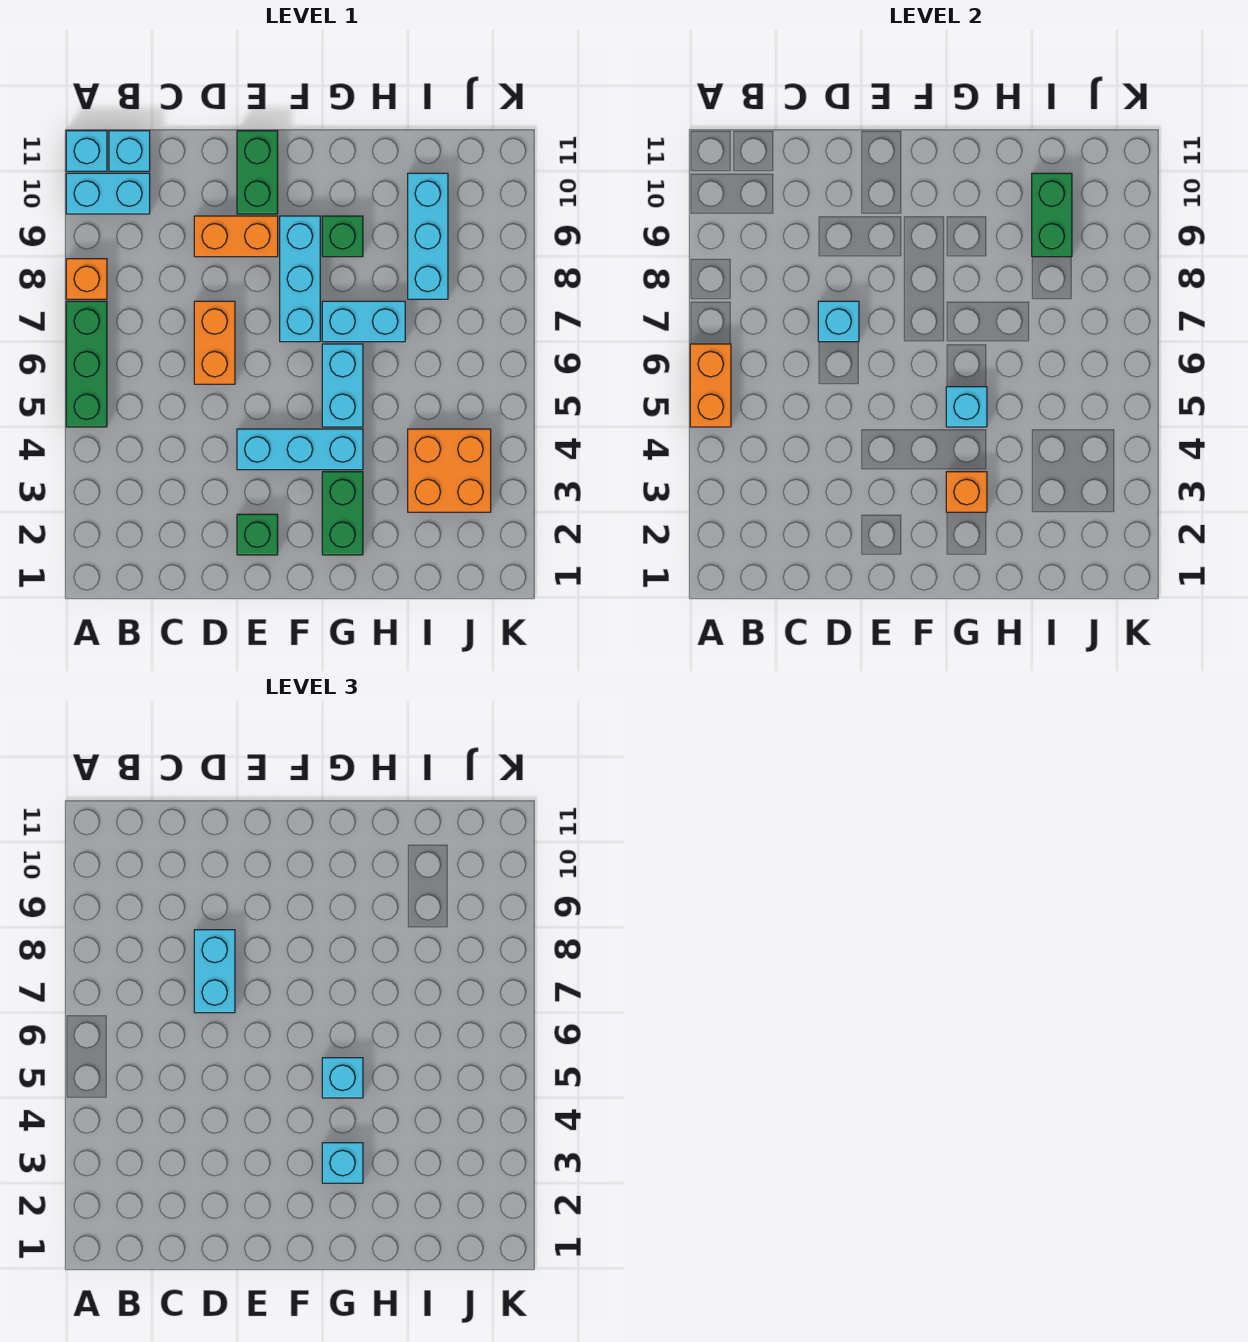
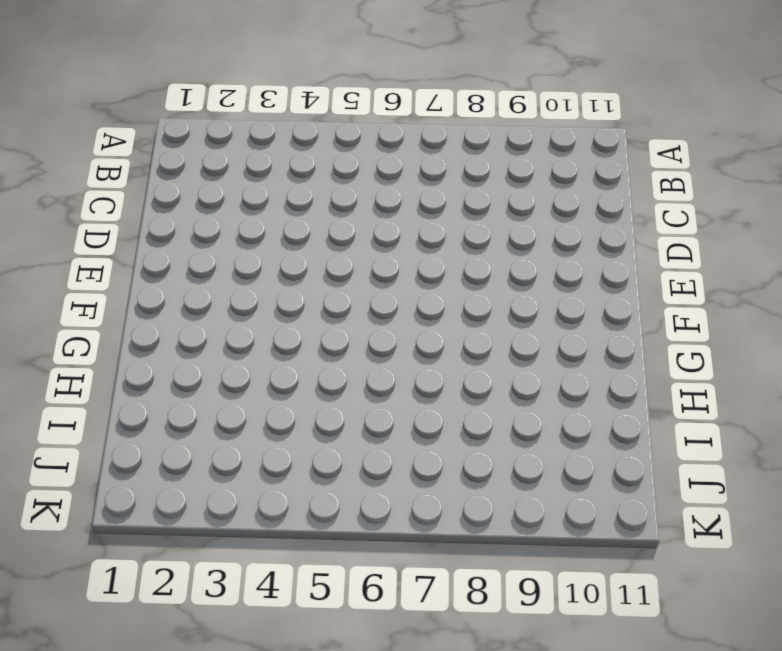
none -> green 1x3 brick [66,301,107,427]
none -> orange 1x1 brick [66,259,107,299]
none -> cyan 1x2 brick [66,173,150,214]

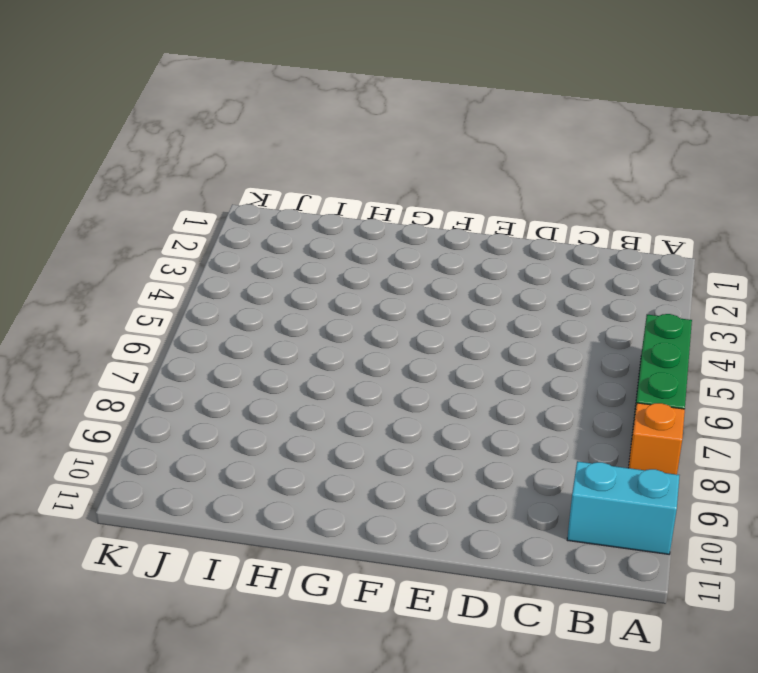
none -> cyan 1x1 brick [66,131,107,171]
none -> cyan 1x1 brick [109,131,150,171]
none -> orange 1x2 brick [194,301,235,384]

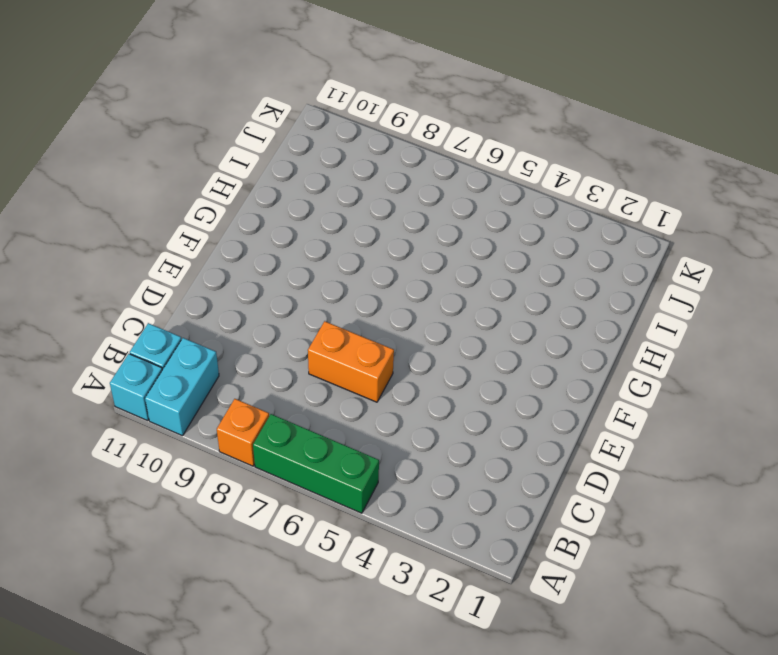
none -> orange 1x2 brick [194,216,278,257]
none -> green 1x1 brick [237,514,278,555]
none -> cyan 1x3 brick [237,429,363,470]

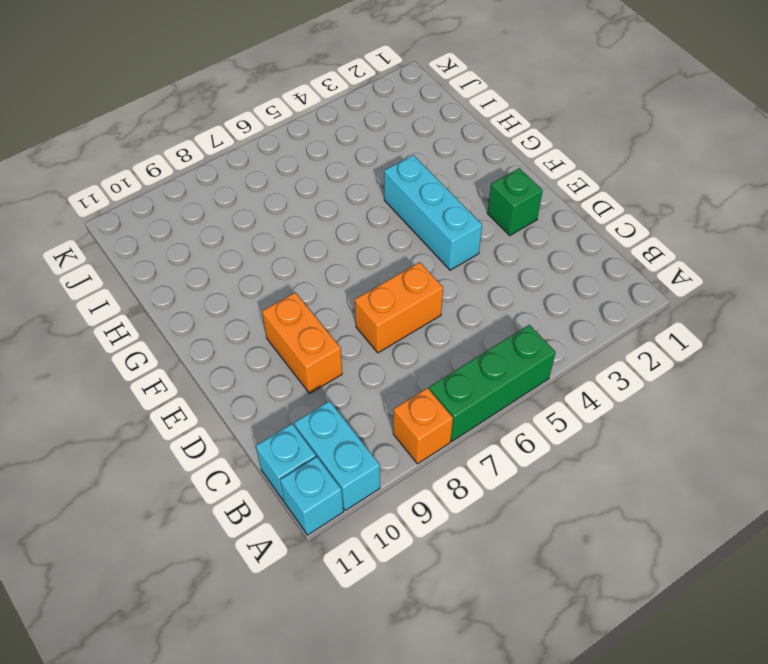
none -> green 1x2 brick [237,131,278,214]
none -> cyan 1x3 brick [280,216,320,342]
none -> green 1x2 brick [322,472,363,555]

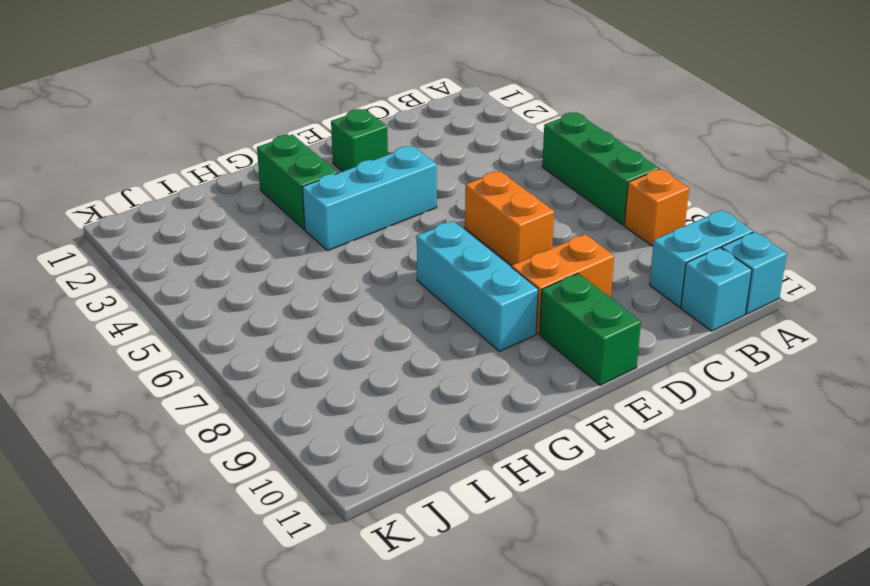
none -> cyan 1x2 brick [322,344,363,427]
none -> cyan 1x2 brick [322,301,405,342]
none -> green 1x1 brick [322,216,363,257]

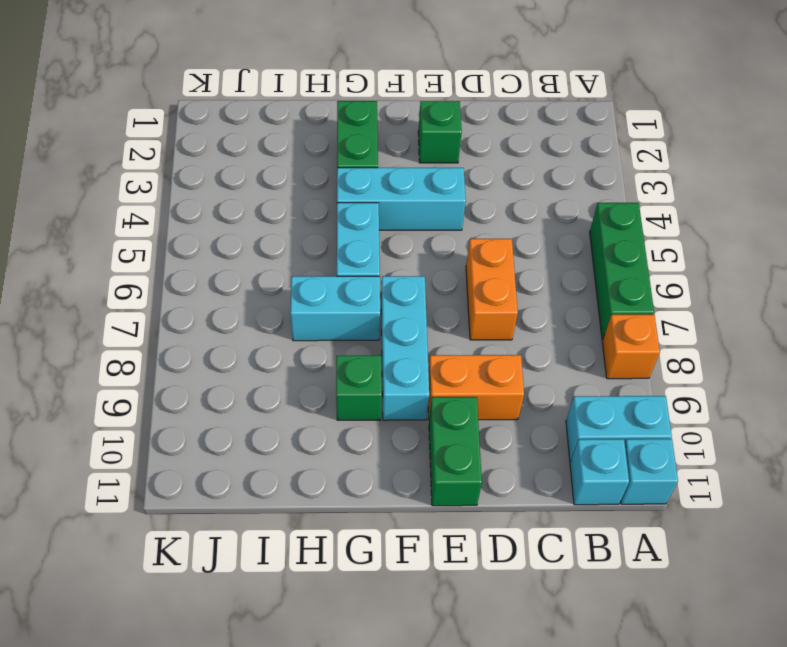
none -> orange 2x2 brick [408,429,491,512]
none -> cyan 1x3 brick [408,173,448,299]
none -> orange 1x2 brick [690,344,731,427]

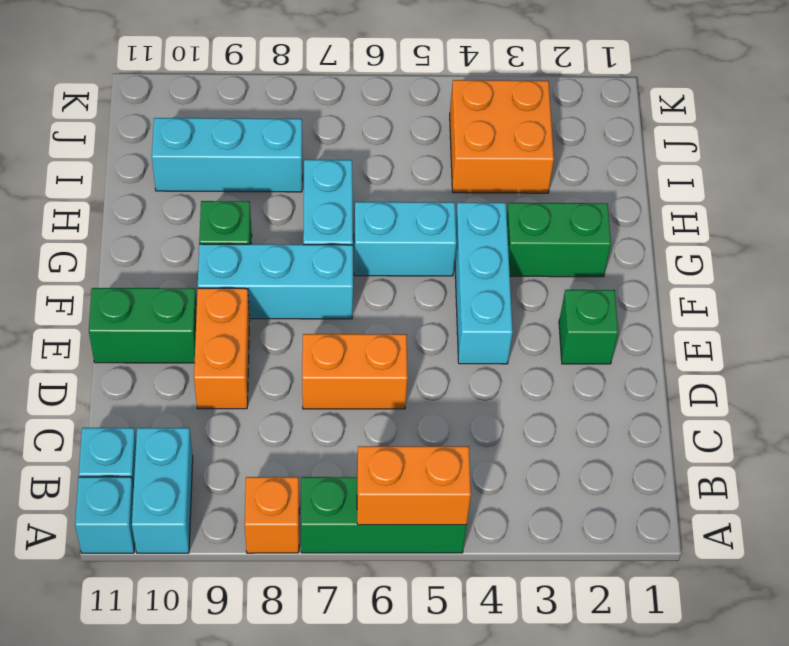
none -> cyan 1x1 brick [818,301,859,342]
none -> orange 1x1 brick [946,472,987,512]
none -> cyan 1x1 brick [946,387,987,427]

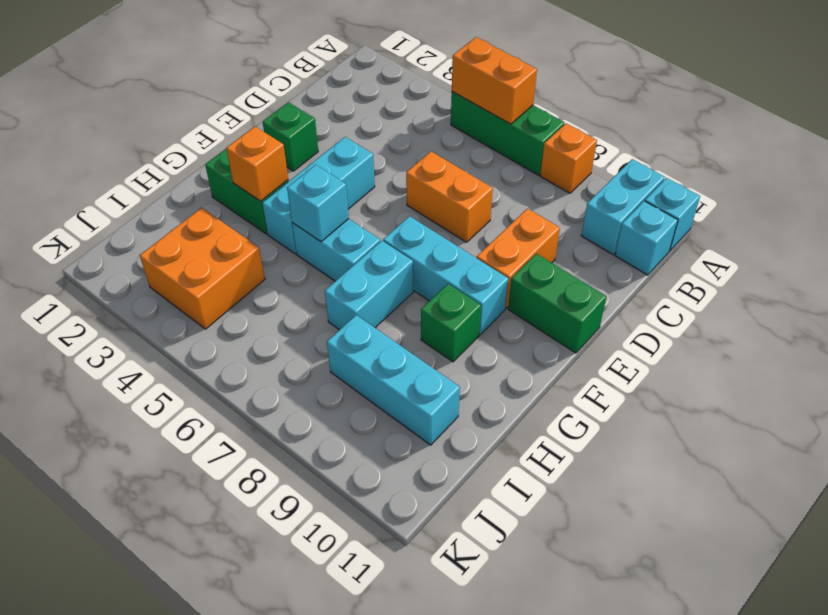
none -> cyan 1x1 brick [818,301,859,342]
none -> green 1x2 brick [1032,173,1072,257]
none -> cyan 1x2 brick [194,930,235,1013]

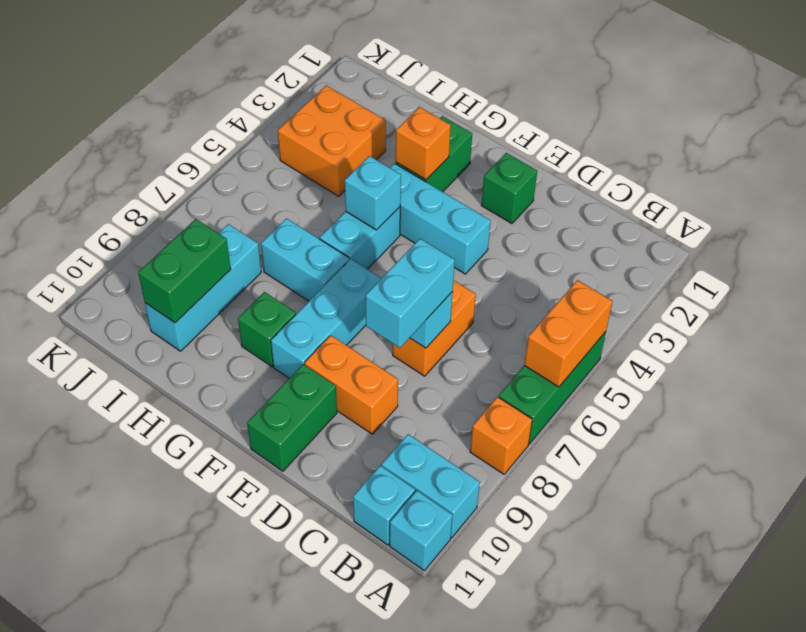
none -> cyan 1x1 brick [322,1143,363,1183]
none -> cyan 1x1 brick [322,1058,363,1098]

